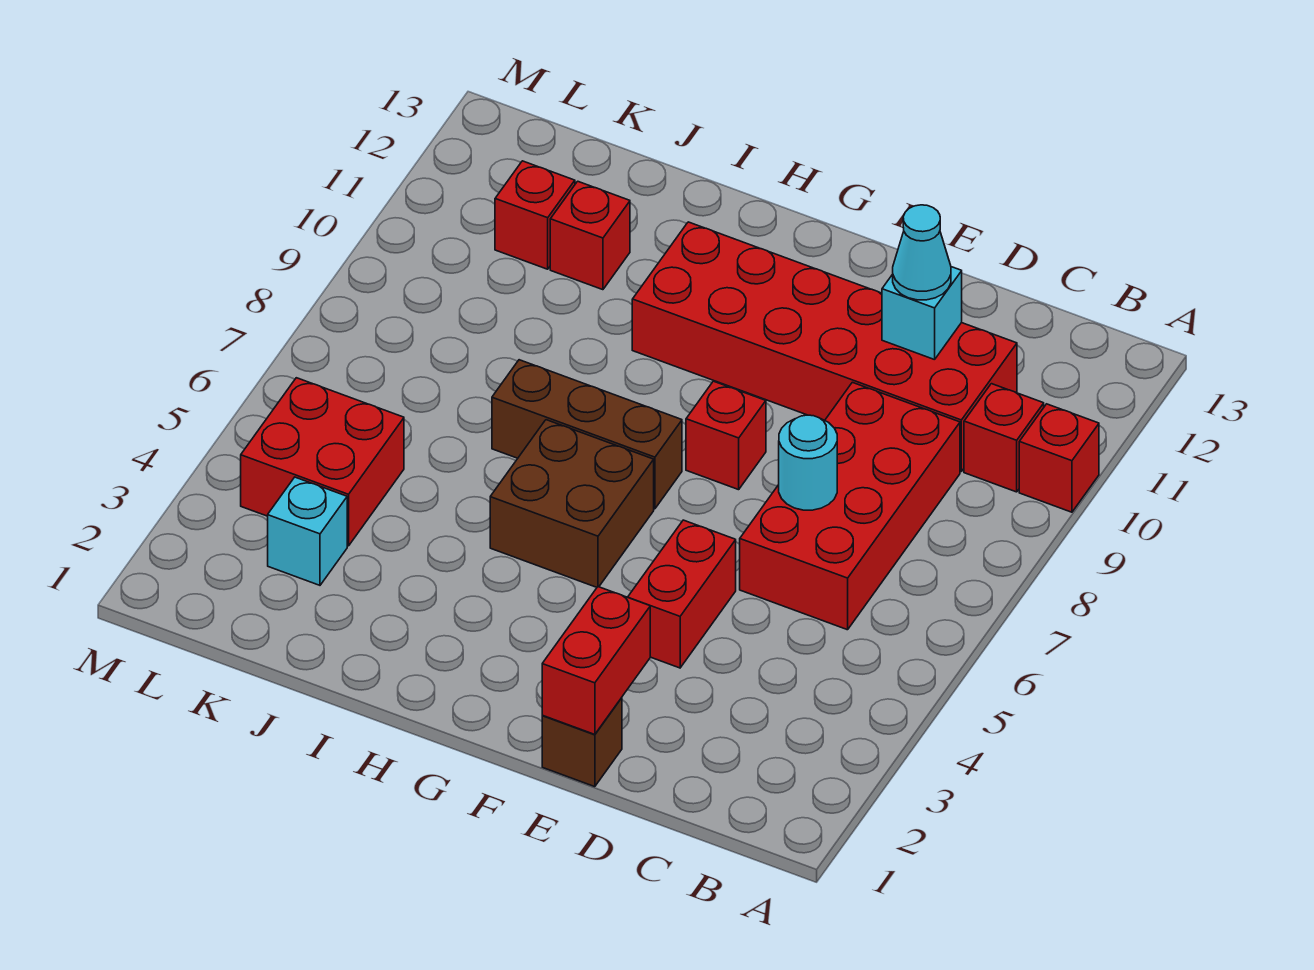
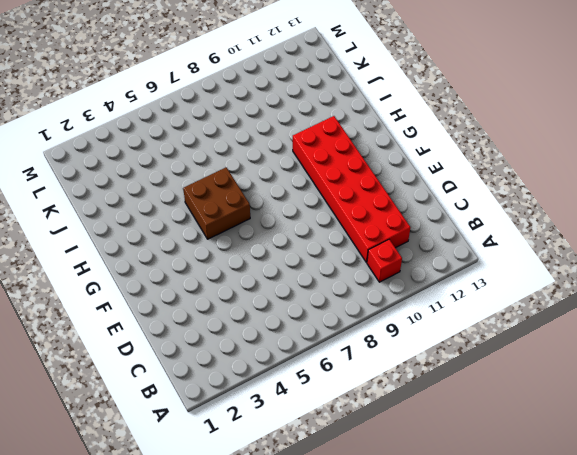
none -> red 1x1 brick [1019,404,1099,512]
none -> red 2x4 brick [740,382,960,630]
none -> brown 1x1 brick [542,698,622,787]

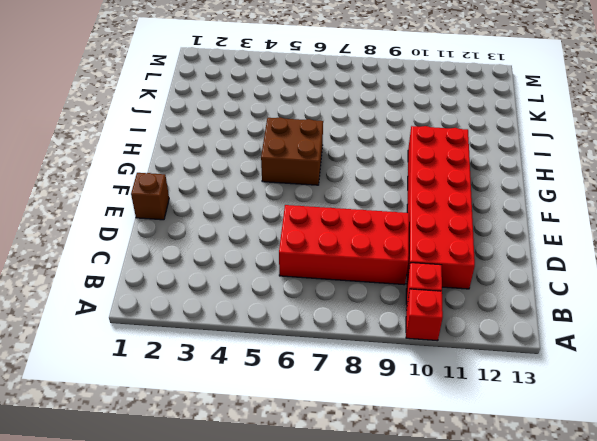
none -> red 1x2 brick [628,520,736,668]
none -> red 1x1 brick [686,381,766,490]
none -> brown 1x3 brick [492,360,682,509]

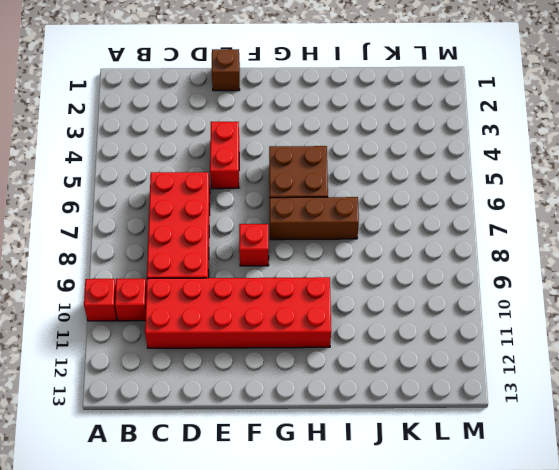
none -> red 1x1 brick [550,181,630,290]
none -> cyan 1x1 brick [268,477,347,585]
none -> red 2x2 brick [241,378,404,546]

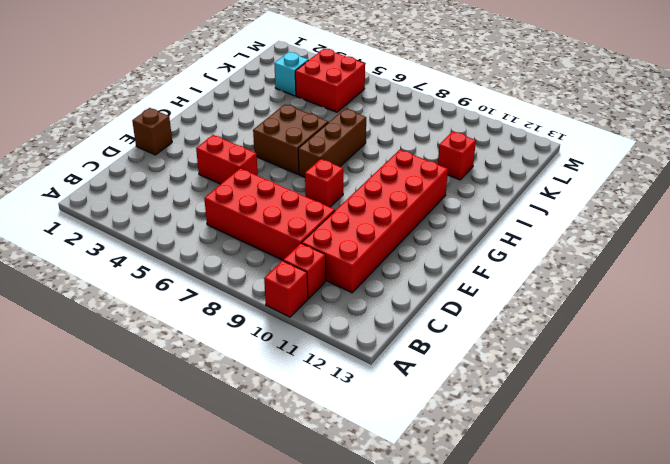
none -> red 1x1 brick [495,161,575,269]
none -> cyan 1x1 round brick [779,415,837,510]
none -> cyan 1x1 brick [882,267,962,360]

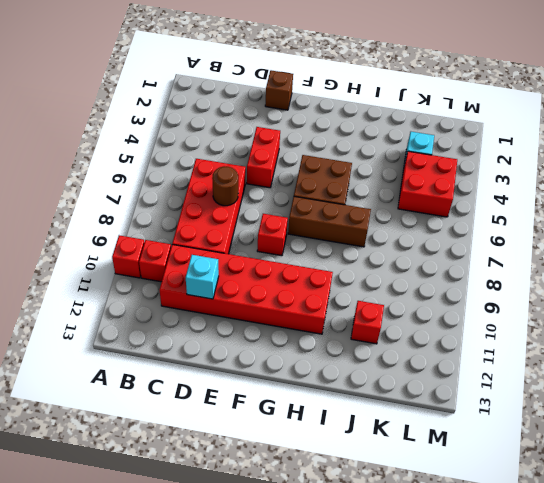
brown 1x1 round brick [212,166,238,206] -> cyan 1x1 round brick [779,415,837,510]
none -> red 1x1 brick [495,161,575,269]
none -> red 1x2 brick [542,587,650,734]
none -> cyan 1x1 cone [893,205,951,300]

